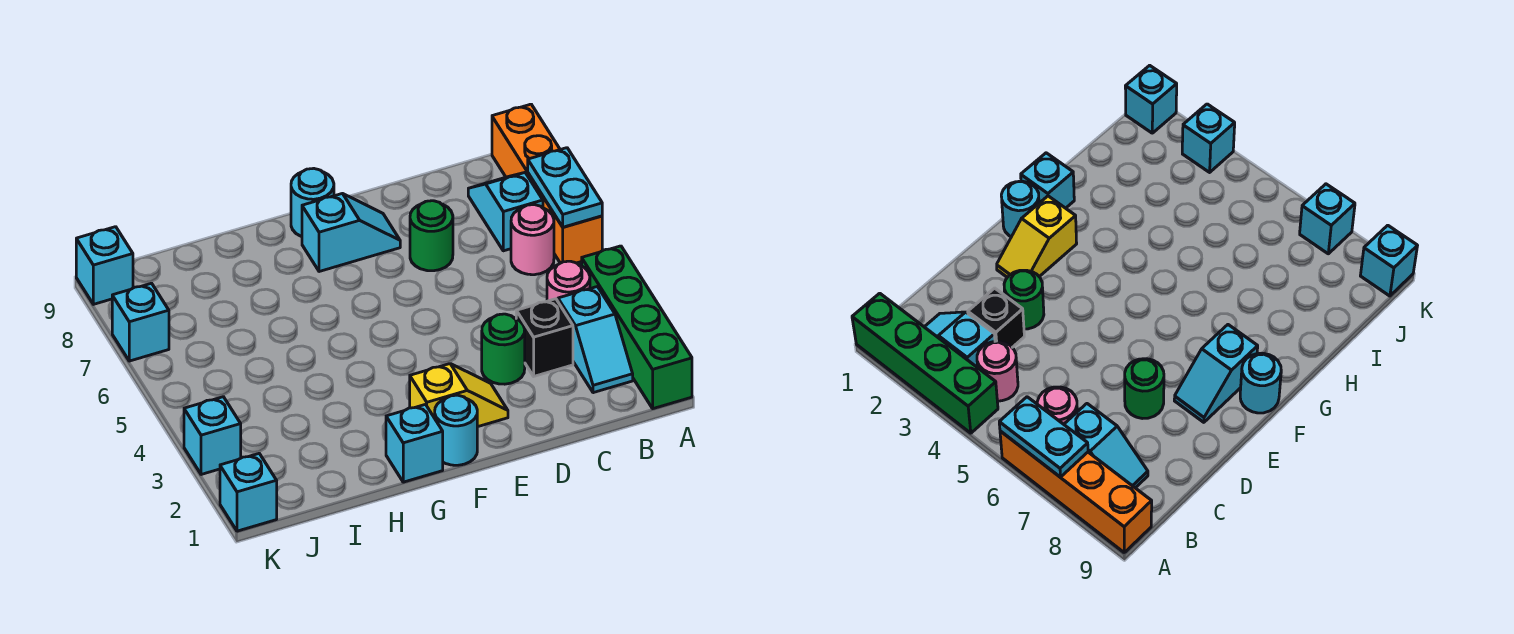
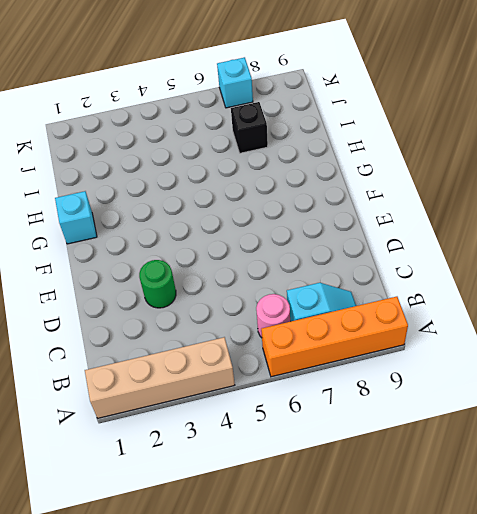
tan 1x4 brick [85,337,235,418] -> green 1x4 brick [582,246,692,409]
black 1x1 brick [231,102,268,153] -> black 1x1 brick moved to [516,299,573,376]
none -> cyan 1x2 slope [558,287,633,393]
none -> pink 1x1 round brick [547,261,590,301]
none -> green 1x1 round brick [410,201,453,271]

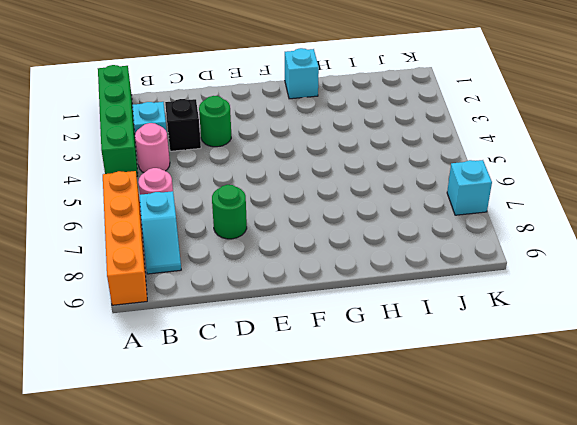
none -> yellow 1x2 slope [410,364,508,427]
none -> cyan 1x2 slope [302,194,400,272]
none -> cyan 1x1 round brick [435,395,477,465]

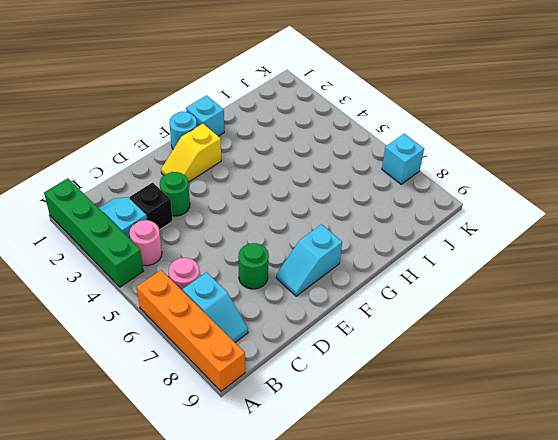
none -> cyan 1x1 round brick [291,168,334,237]
none -> cyan 1x1 brick [220,454,277,531]
none -> cyan 1x1 brick [184,397,241,475]

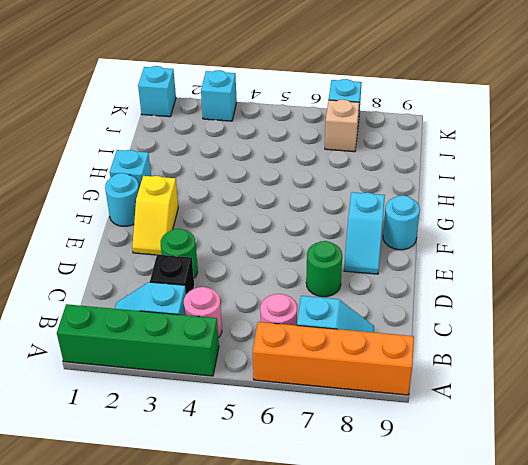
tan 1x1 brick [325,99,359,152] -> none
none -> cyan 1x1 brick [76,227,133,304]
none -> cyan 1x2 plate [528,148,602,227]

